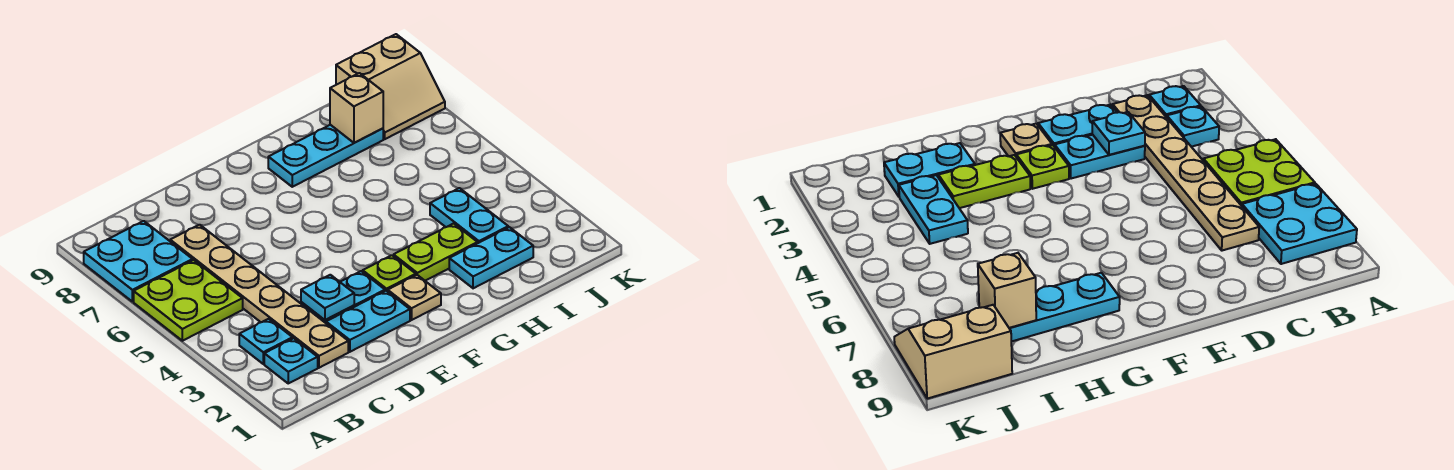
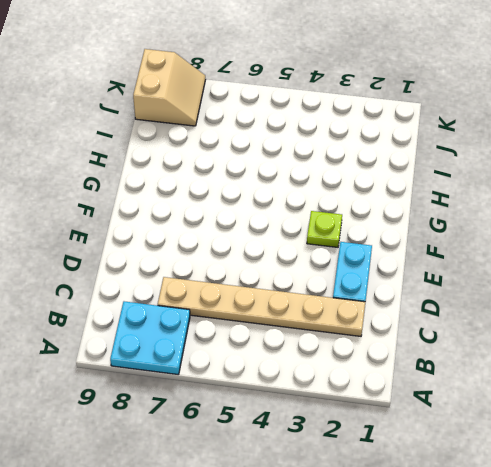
none -> lime 2x2 plate [134,260,243,341]
none -> cyan 1x1 plate [264,338,318,383]
none -> cyan 1x1 plate [239,319,293,364]

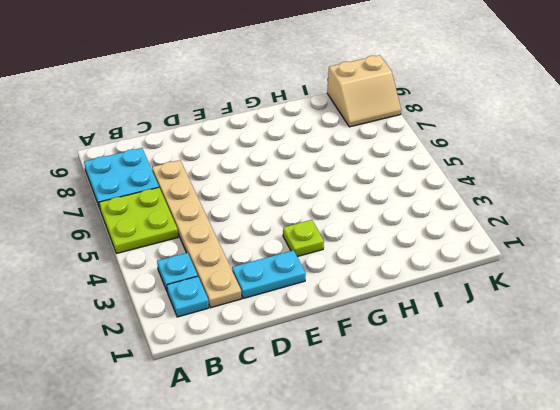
none -> cyan 1x2 plate [301,271,385,323]
none -> tan 1x1 plate [388,275,441,320]
none -> lime 1x2 plate [394,224,477,281]

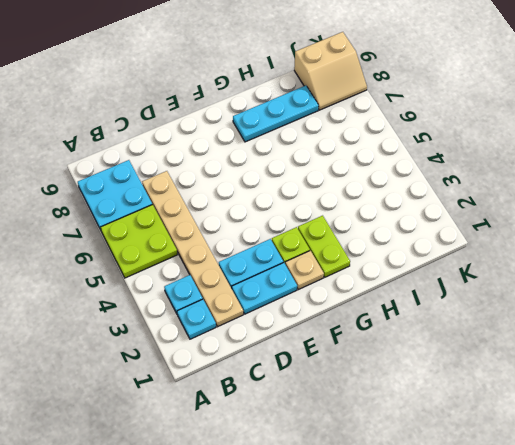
lime 1x2 plate [298,216,350,277] -> lime 1x2 plate turned to [394,224,477,281]
none -> cyan 1x2 plate [449,227,533,288]
none -> cyan 1x2 plate [430,188,508,243]
none -> cyan 1x1 plate [301,275,354,320]

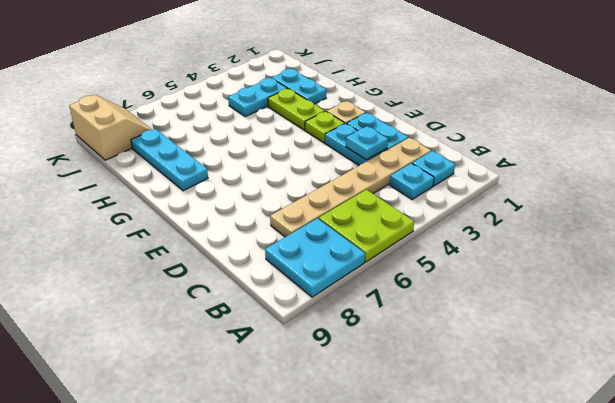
none -> tan 1x1 brick [330,73,383,143]

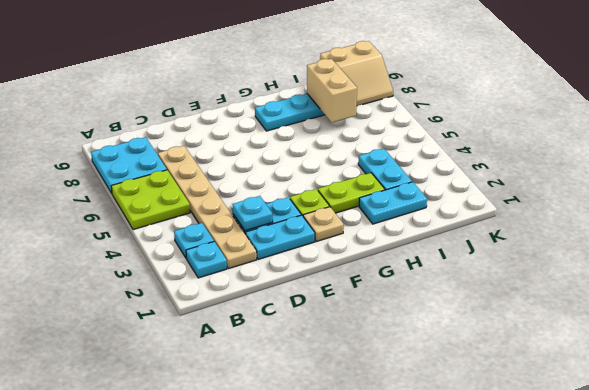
tan 1x2 brick [307,59,357,123] -> tan 1x1 brick [330,73,383,143]

